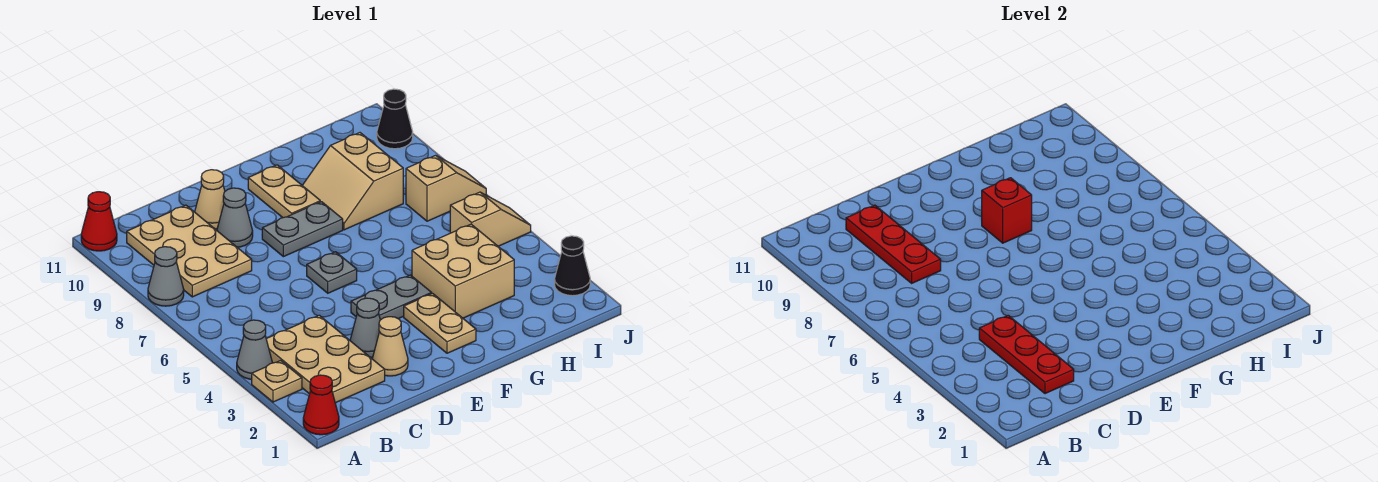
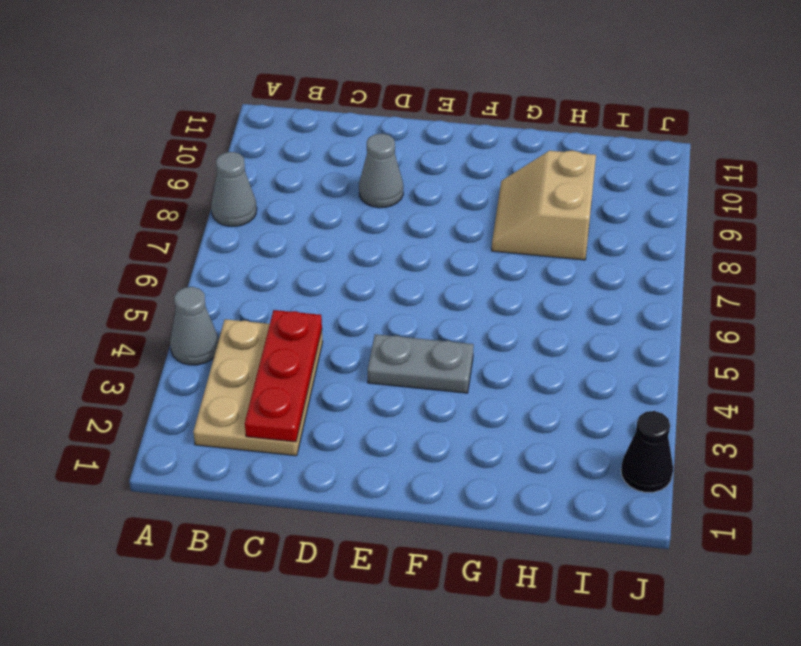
none -> red 1x1 cone [303,375,339,435]
none -> tan 1x1 plate [252,361,302,402]
none -> red 1x1 cone [81,192,117,251]

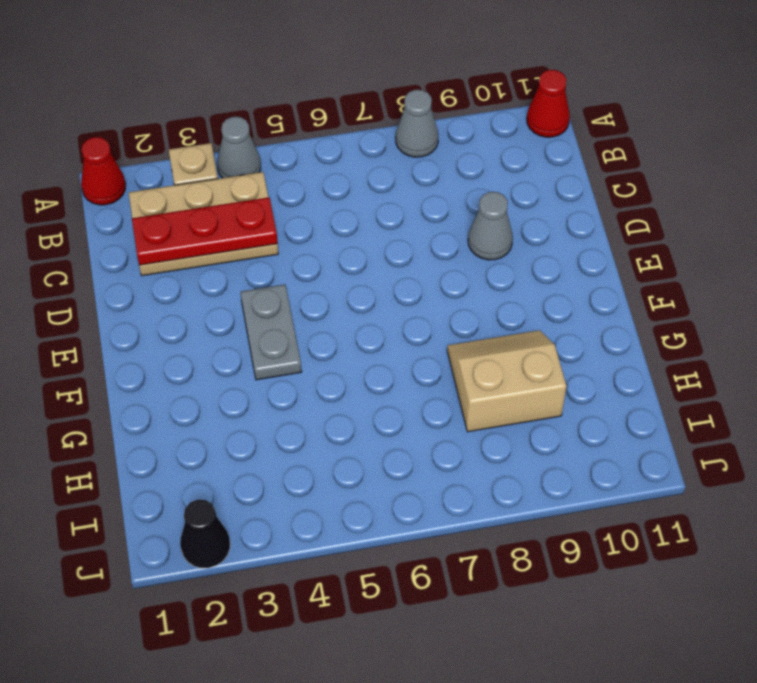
none -> tan 2x3 plate [127,205,252,297]
none -> tan 1x1 cone [372,317,408,376]
none -> grey 1x1 cone [350,298,380,357]

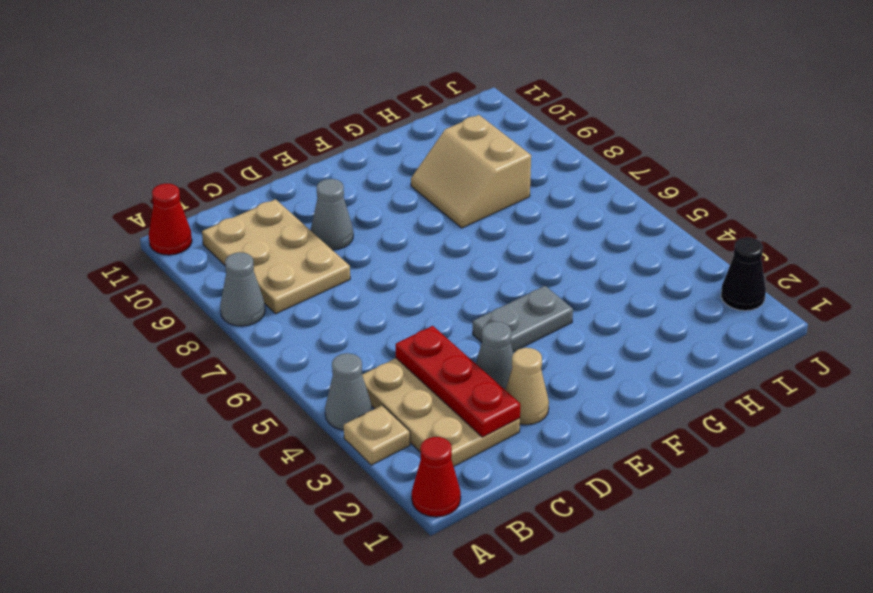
none -> tan 1x1 cone [195,170,225,229]
none -> grey 1x1 plate [307,252,357,293]
none -> grey 1x2 plate [262,202,343,257]

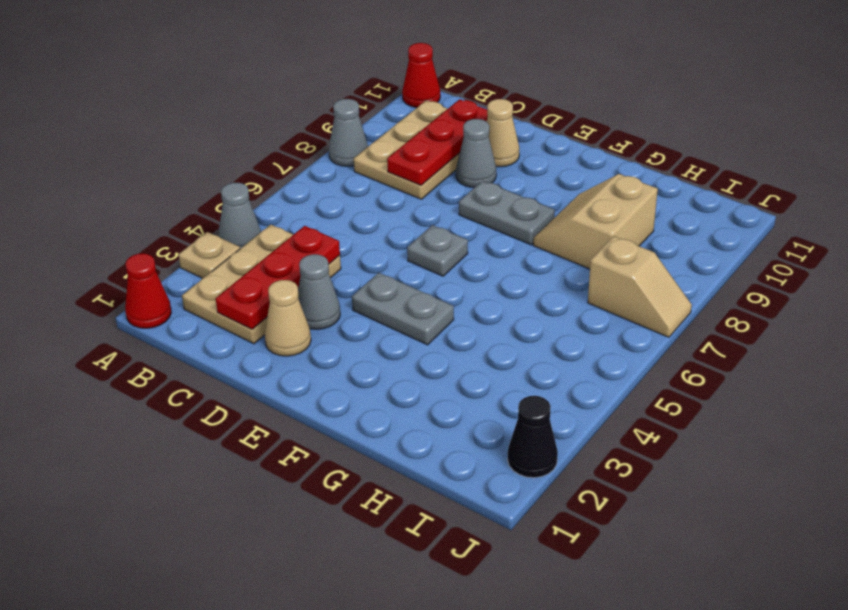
none -> tan 1x2 plate [404,293,476,353]
none -> tan 1x2 plate [248,165,320,218]
none -> tan 2x2 brick [412,224,514,318]

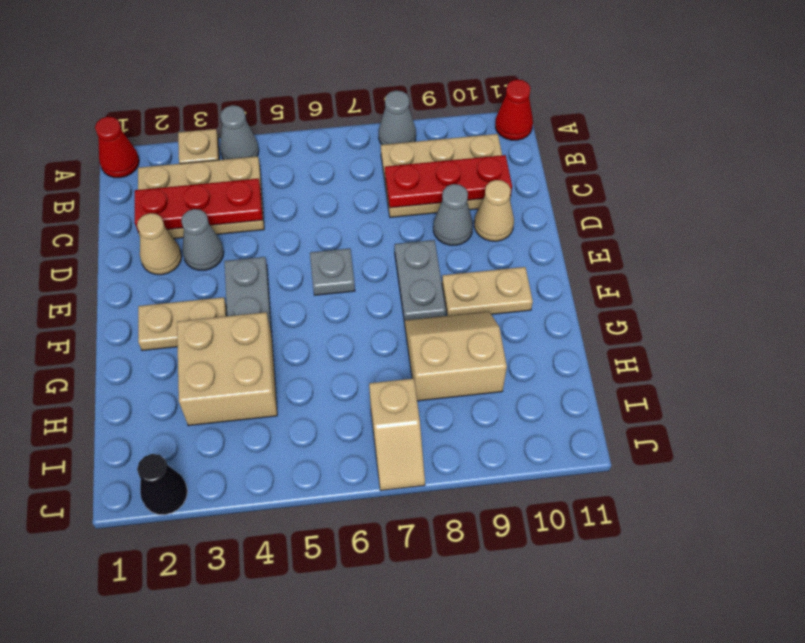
none -> tan 1x2 slope [450,192,531,246]
none -> black 1x1 cone [377,89,413,149]
none -> red 1x1 brick [982,178,1032,243]

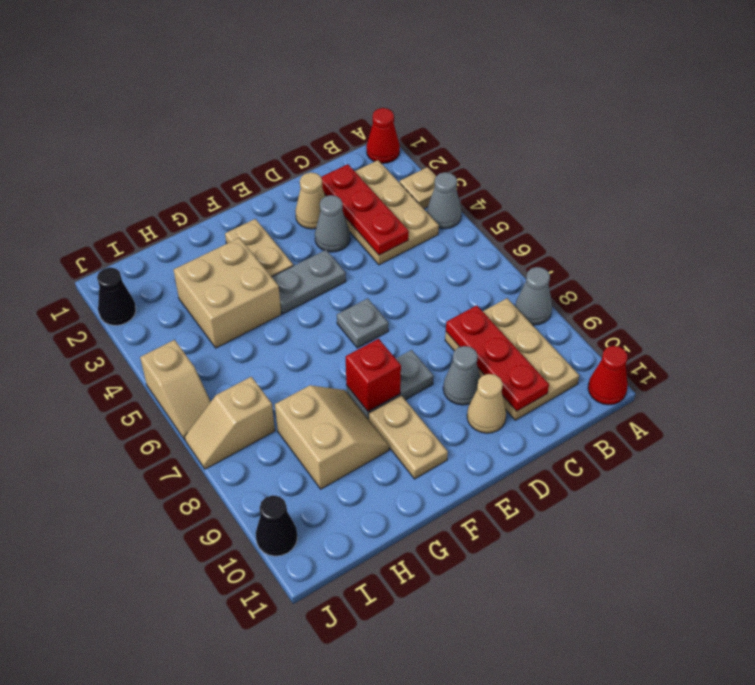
tan 1x2 slope [140,340,211,440] -> tan 1x2 slope turned to [450,192,531,246]

